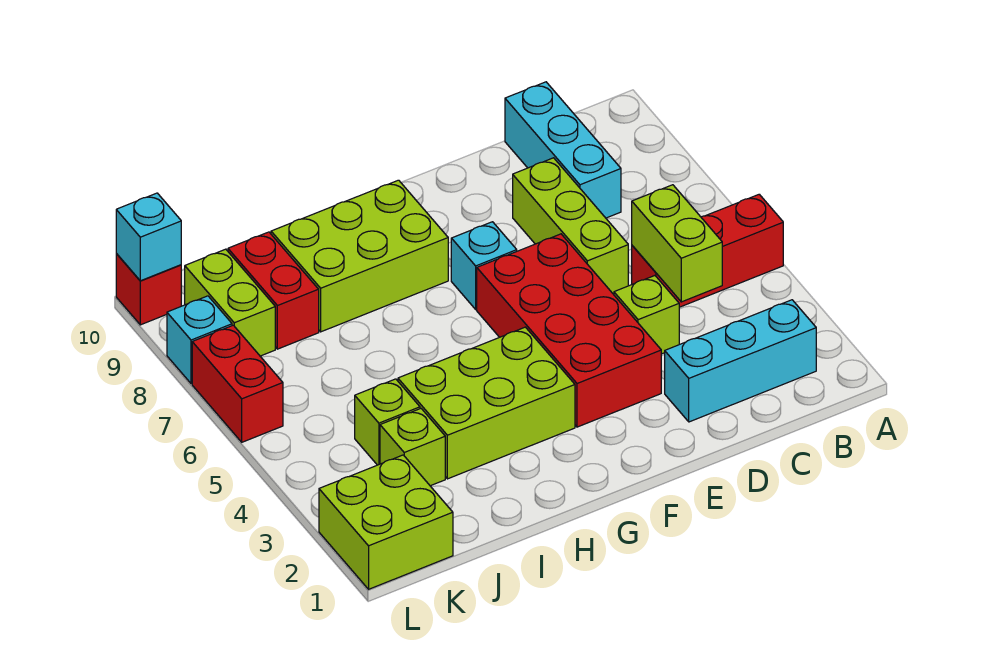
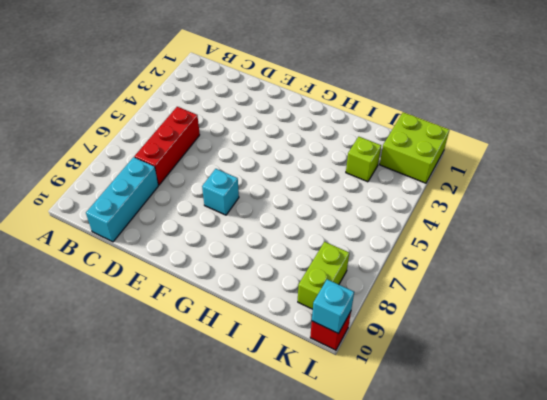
red 1x3 brick [134,107,200,185] -> red 1x3 brick turned to [632,194,783,307]
none -> cyan 1x3 brick [665,300,816,422]
none -> lime 1x1 brick [614,276,679,354]
none -> lime 1x3 brick [513,158,628,294]

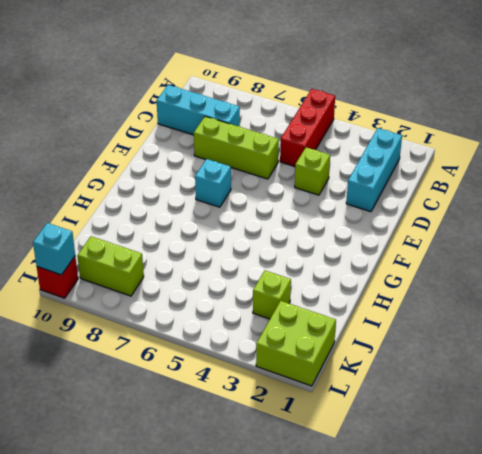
none -> red 2x4 brick [477,234,661,427]
none -> lime 2x3 brick [398,327,575,479]
none -> lime 2x3 brick [271,180,448,332]

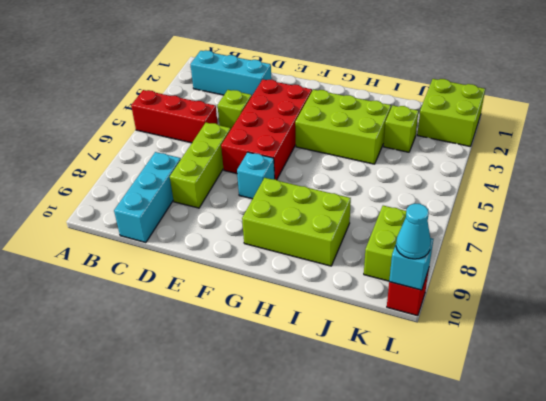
cyan 1x1 cone [396,204,431,259] -> none
none -> lime 1x1 brick [355,379,420,465]
none -> red 1x2 brick [228,232,319,349]
none -> red 1x2 brick [192,325,283,442]

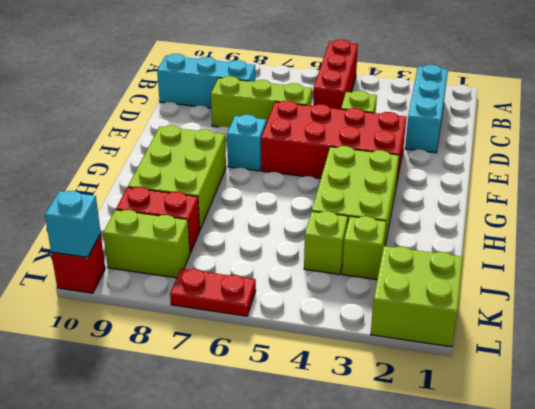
red 1x2 plate [170,269,256,316] -> red 1x2 brick [192,325,283,442]
none -> cyan 1x1 brick [167,296,232,384]
none -> lime 1x2 brick [632,185,722,302]

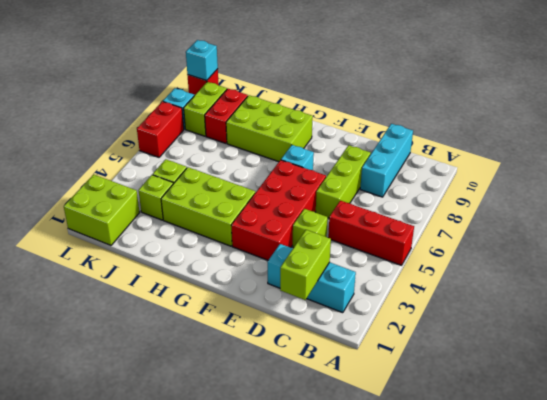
lime 1x2 brick [280,230,331,300] -> lime 1x2 brick moved to [632,185,722,302]

